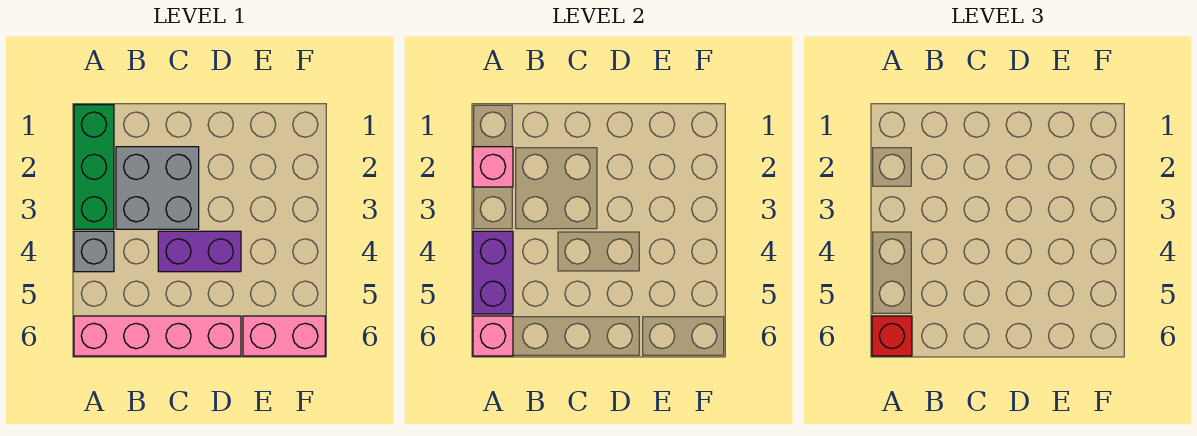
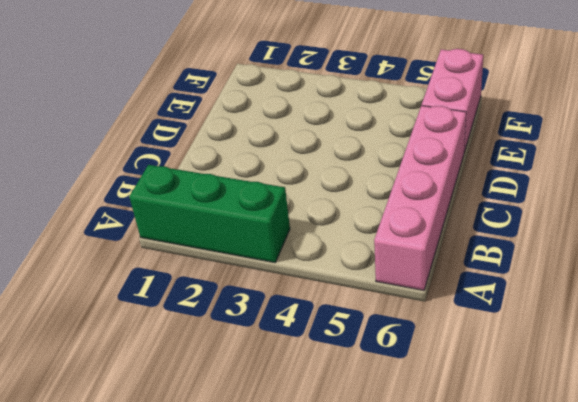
none -> grey 1x1 brick [74,231,114,272]
none -> grey 2x2 brick [116,147,199,229]

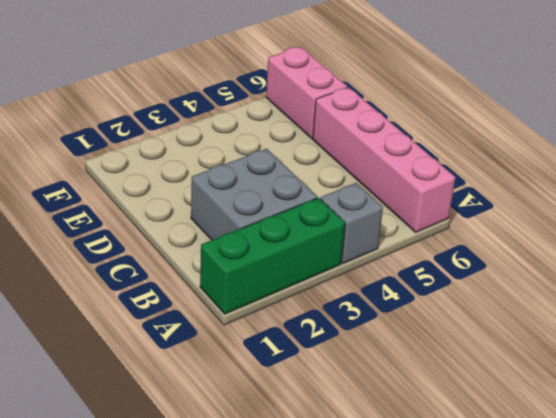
none -> purple 1x2 brick [158,231,241,272]
none -> pink 1x1 brick [473,147,513,187]

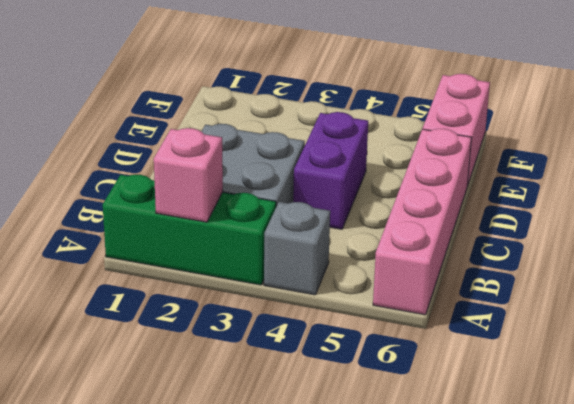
none -> purple 1x2 brick [473,231,513,314]
none -> pink 1x1 brick [473,316,513,356]

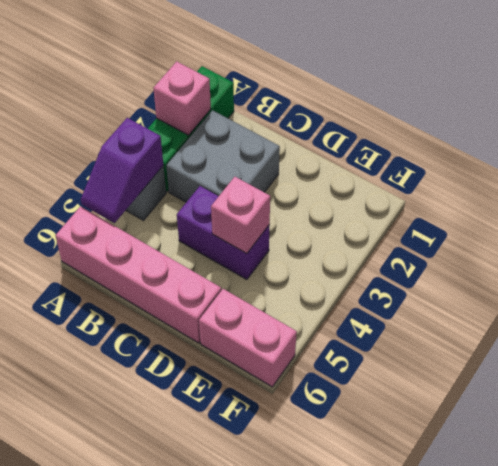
purple 1x2 slope [81,118,163,223] -> purple 1x2 brick [473,231,513,314]
pink 1x1 brick [211,177,270,254] -> pink 1x1 brick moved to [473,316,513,356]
none -> red 1x1 brick [872,316,912,356]

